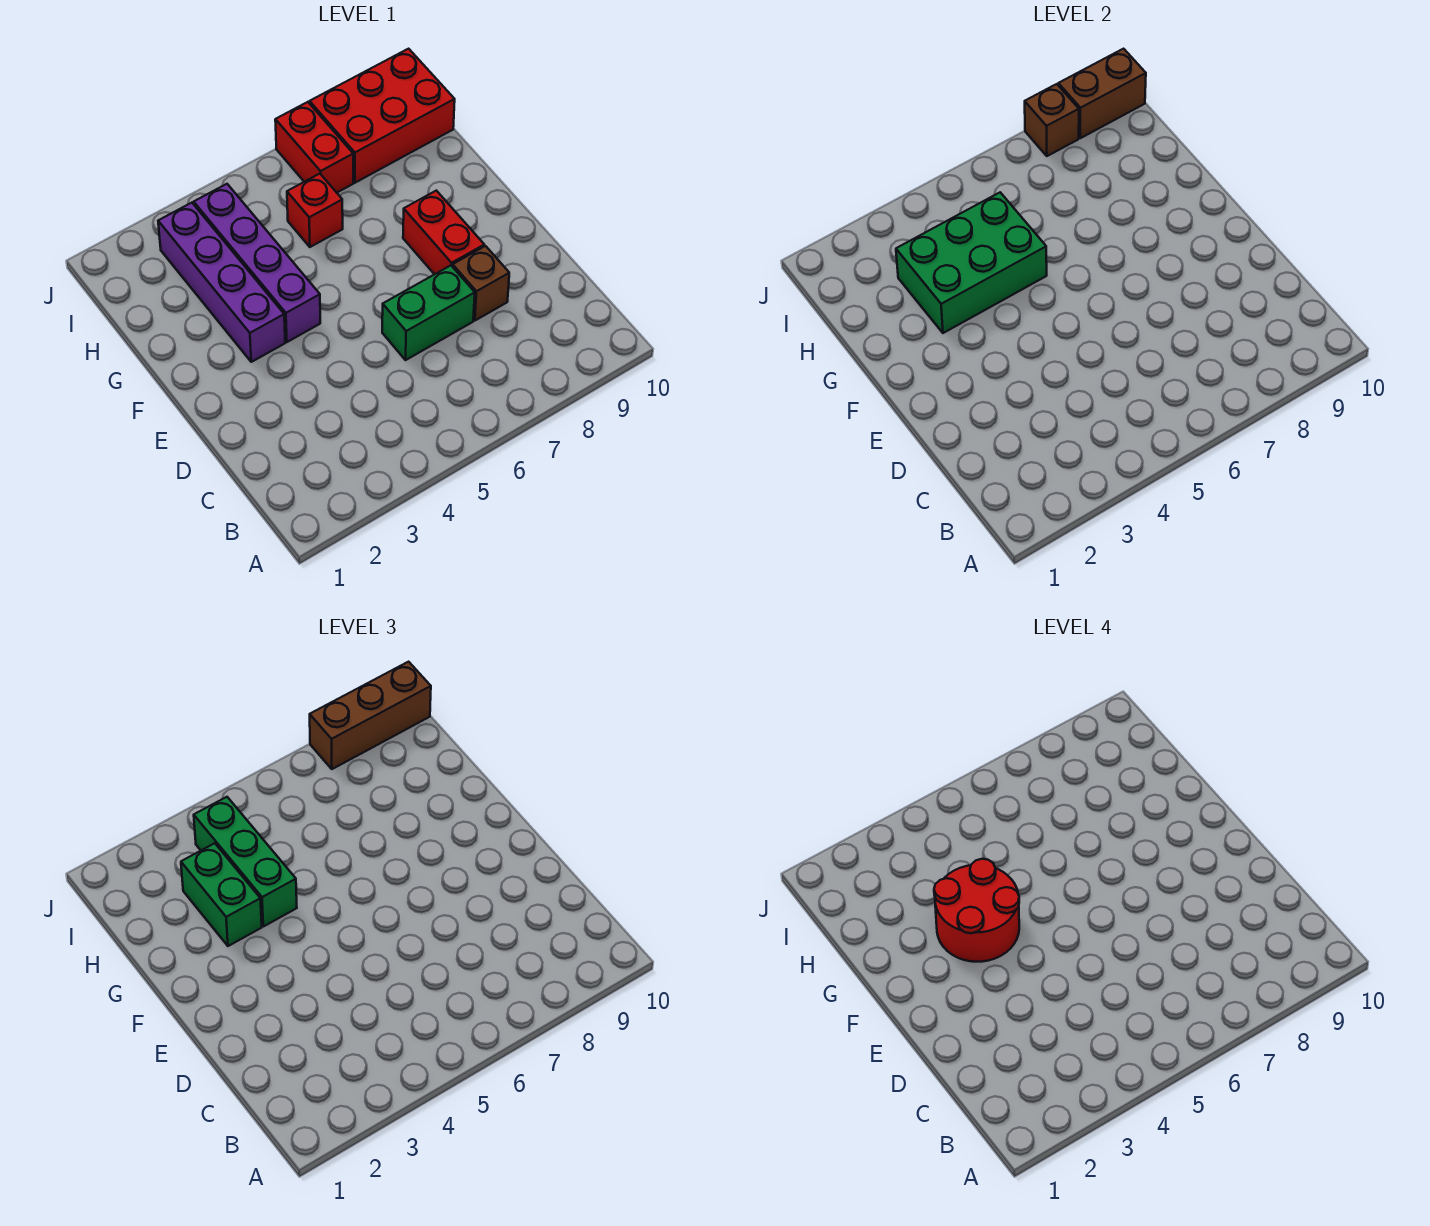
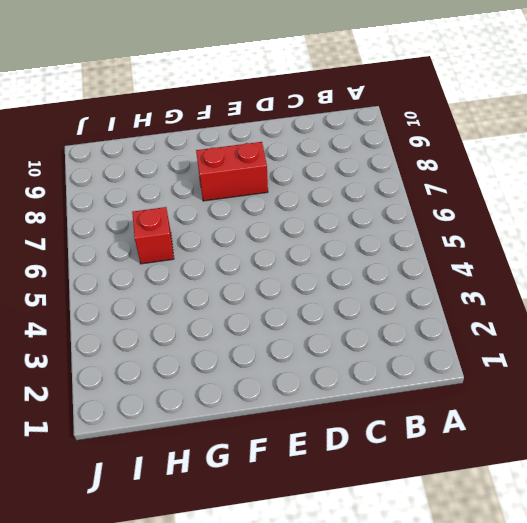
none -> green 1x2 brick [382,265,475,360]
none -> brown 1x1 brick [453,246,509,320]
none -> purple 1x4 brick [158,203,285,362]

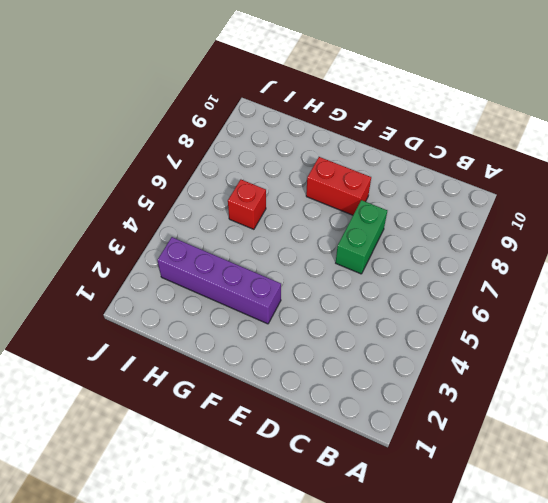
none -> brown 1x1 brick [453,246,509,320]
none -> purple 1x4 brick [194,184,320,342]
none -> red 1x2 brick [275,102,353,193]

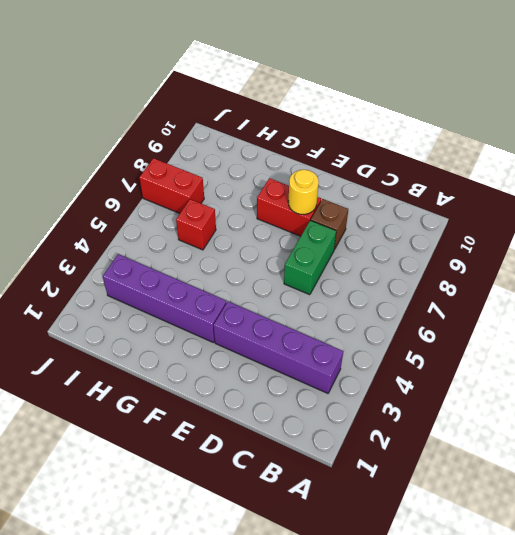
purple 1x4 brick [213,302,343,393] -> purple 1x4 brick moved to [194,184,320,342]
yellow 1x1 round brick [288,170,319,214] -> none
none -> red 2x3 brick [310,49,455,183]
none -> green 2x3 brick [896,192,1047,333]
none -> brown 1x1 brick [1025,84,1079,156]

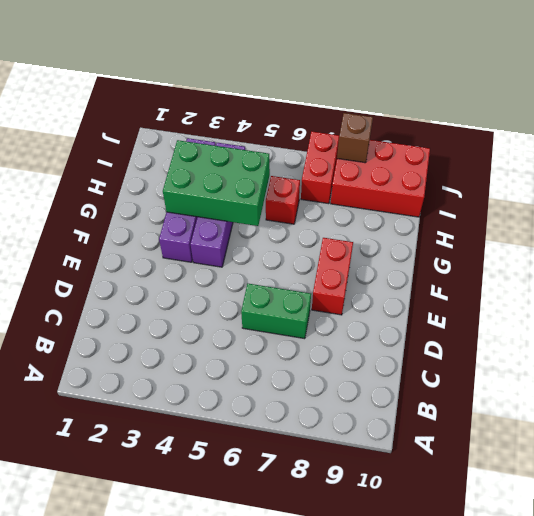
none -> brown 1x1 brick [453,246,509,320]
none -> brown 1x2 brick [1058,49,1146,138]
none -> green 1x2 brick [181,843,262,946]

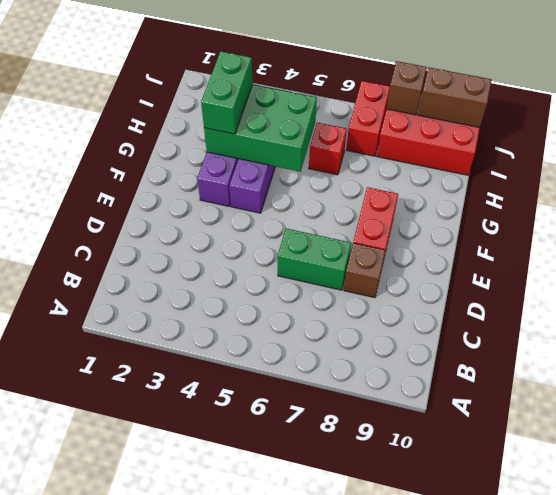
none -> green 1x3 brick [194,797,297,927]
none -> brown 1x3 brick [310,662,431,769]
none -> red 2x2 round brick [934,859,1019,962]

